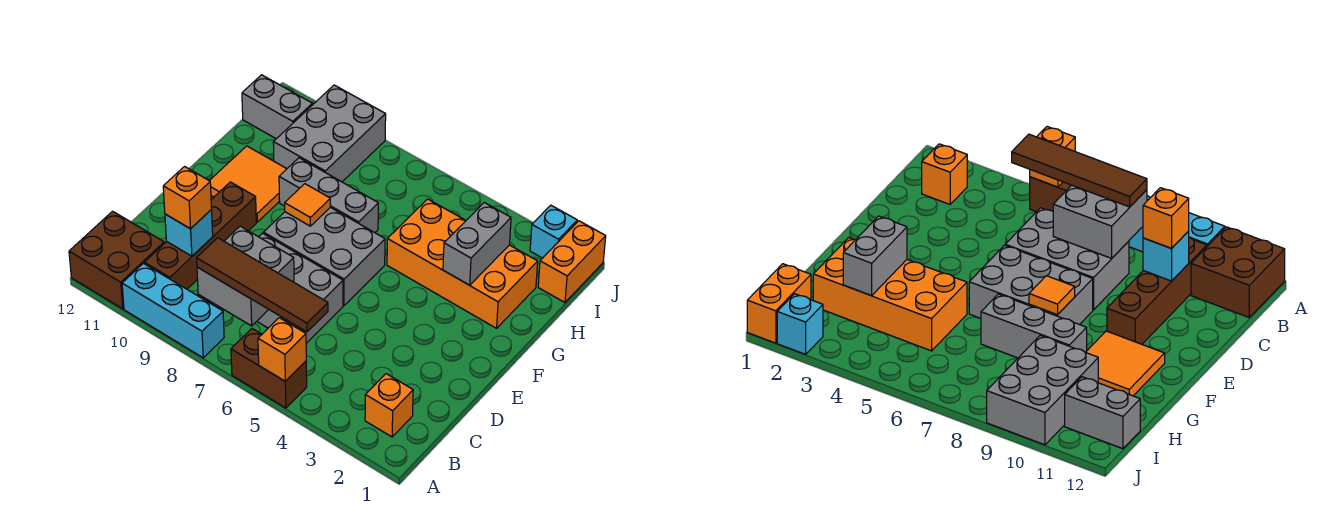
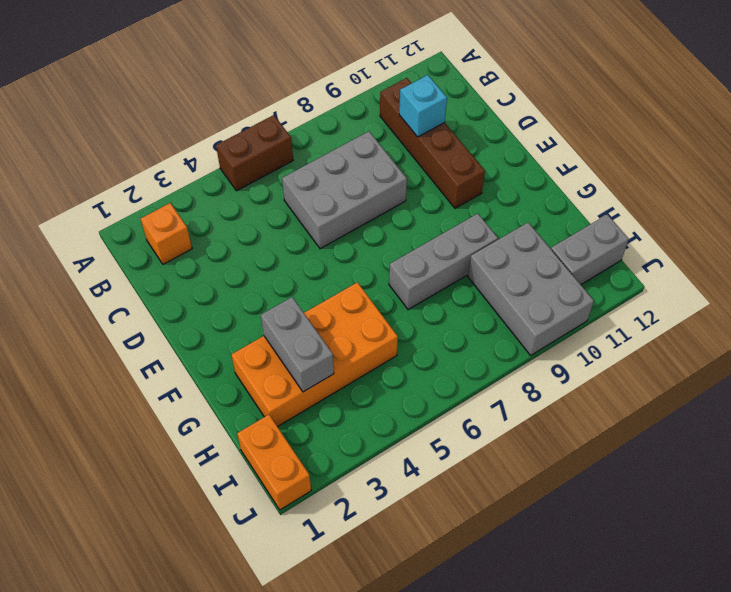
none -> cyan 1x3 brick [122,263,224,358]
none -> brown 2x2 brick [69,211,164,309]
none -> grey 2x3 brick [263,207,385,306]

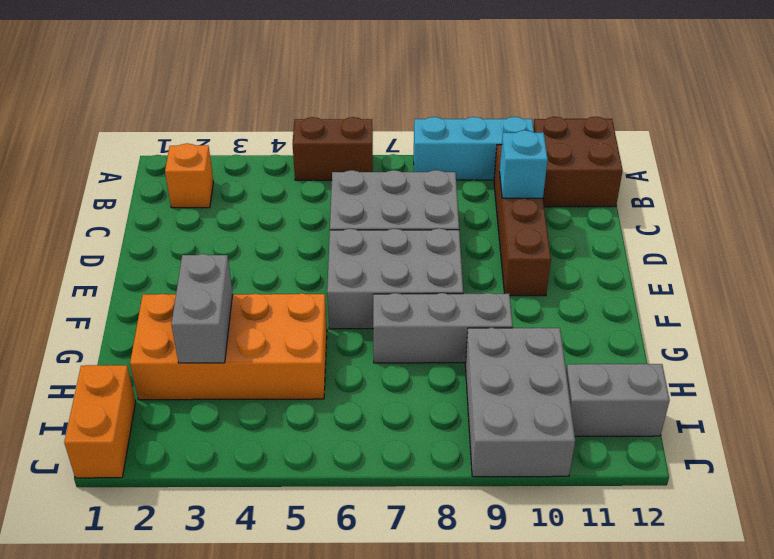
none -> orange 2x2 tile [209,146,286,222]
none -> cyan 1x1 brick [530,205,577,258]
none -> orange 1x1 brick [258,318,306,381]

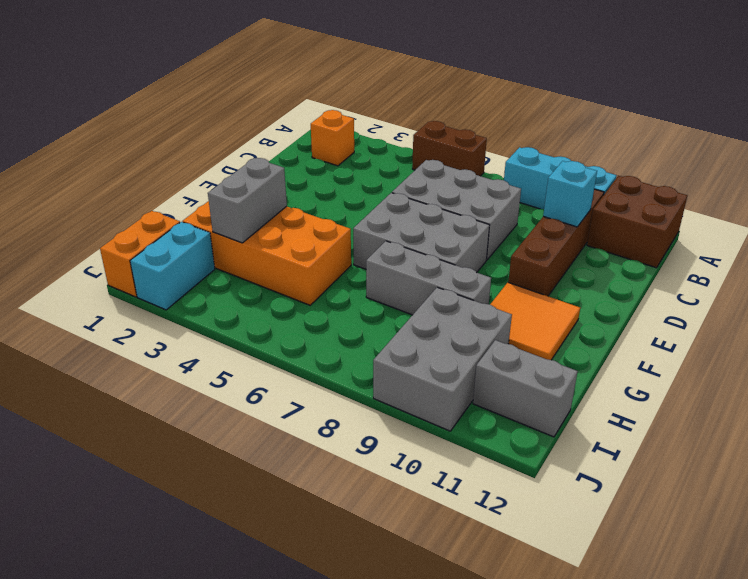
cyan 1x2 brick [130,222,215,310] -> cyan 1x1 brick [530,205,577,258]
none -> orange 1x1 brick [258,318,306,381]
none -> grey 2x2 brick [197,226,294,326]
none -> orange 1x1 tile [285,184,331,226]

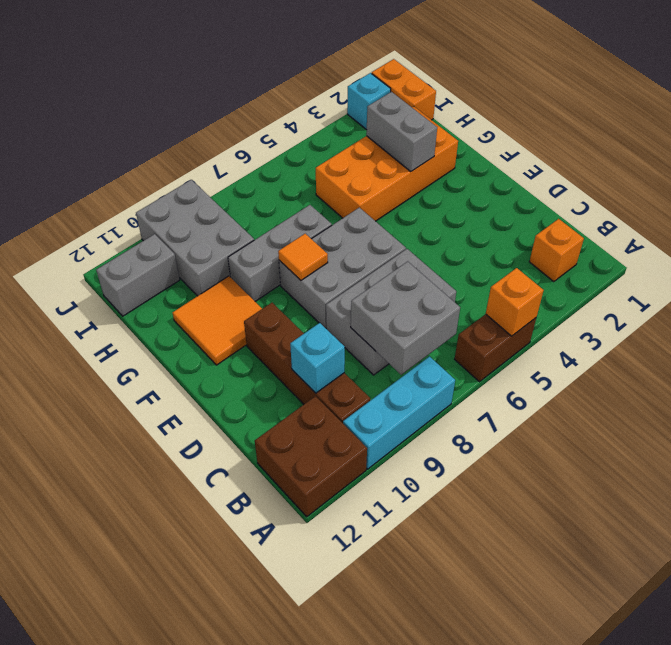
none -> brown 1x4 tile [197,238,328,332]
none -> orange 1x1 brick [163,167,212,229]

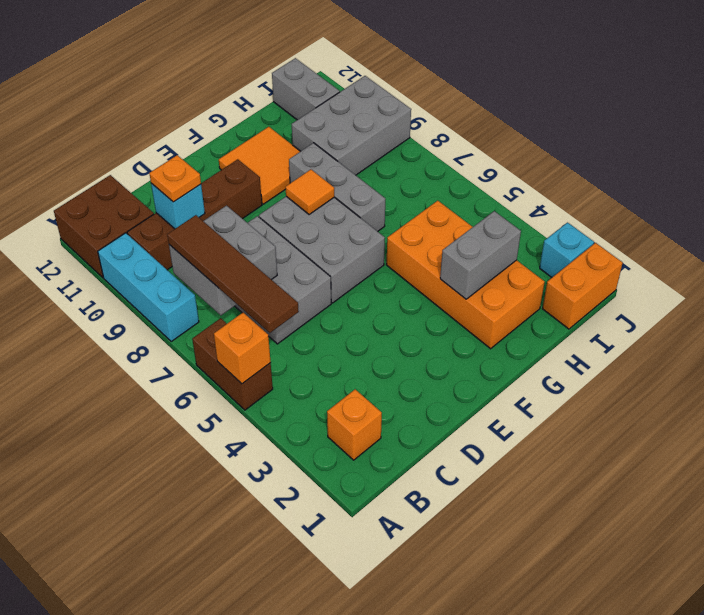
orange 1x1 plate [149,155,201,202] -> orange 1x1 brick [163,167,212,229]

